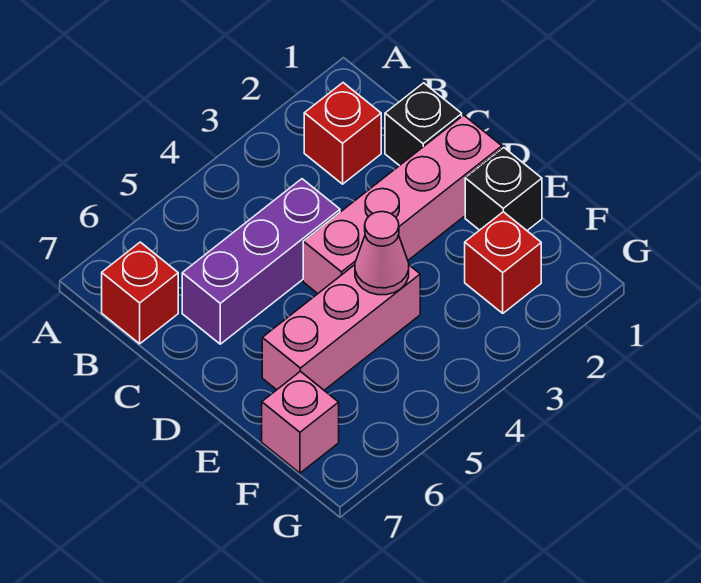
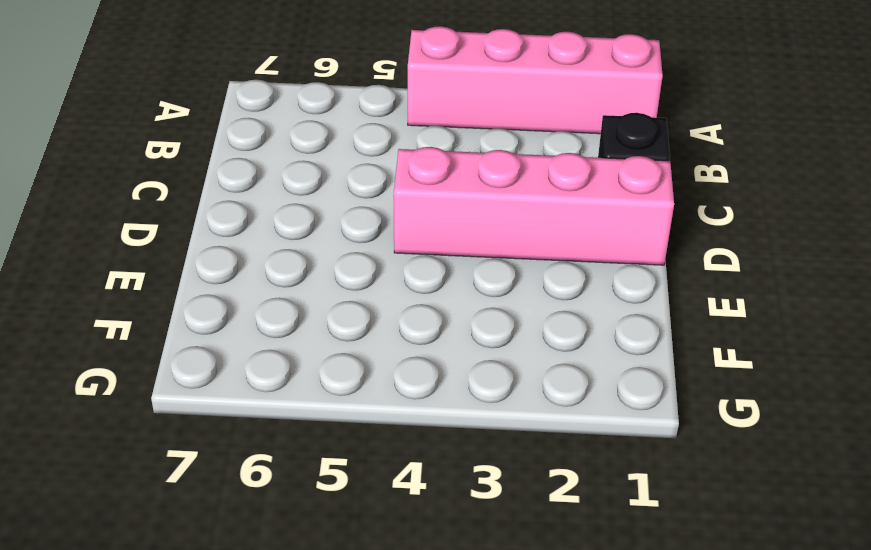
pink 1x4 brick [408,26,663,134] -> none
none -> red 1x1 brick [304,83,381,184]
none -> red 1x1 brick [102,242,178,344]

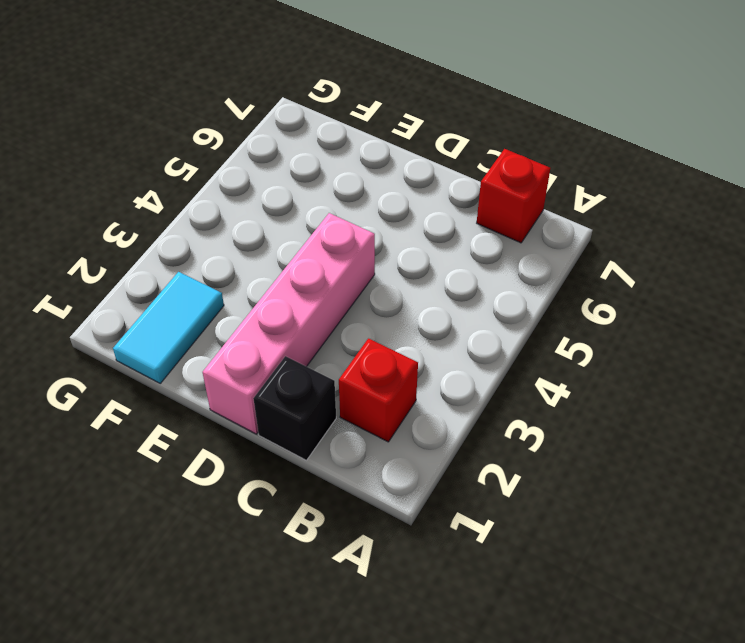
cyan 1x2 tile [113,272,224,383] -> red 1x1 brick [465,212,541,313]
none -> purple 1x3 brick [182,179,340,344]
none -> black 1x1 brick [465,148,542,230]

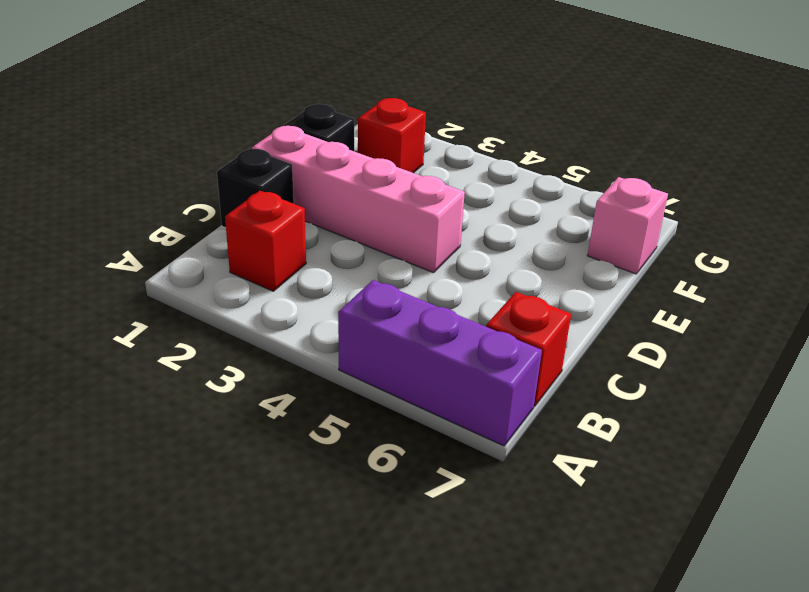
purple 1x3 brick [338,280,542,446] -> purple 1x3 brick moved to [182,179,340,344]
none -> pink 1x3 brick [262,265,420,390]
none -> pink 1x1 cone [355,212,409,295]

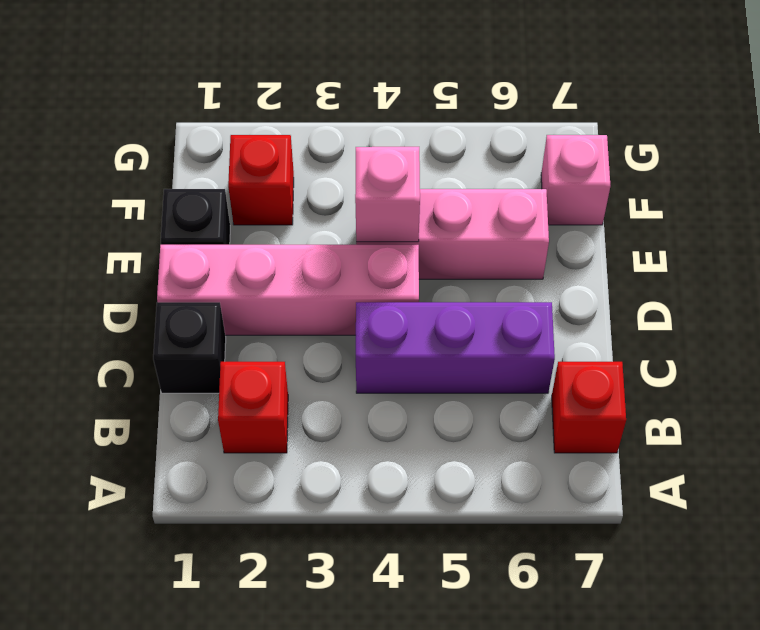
pink 1x1 brick [355,147,420,242] -> pink 1x1 cone [355,212,409,295]

